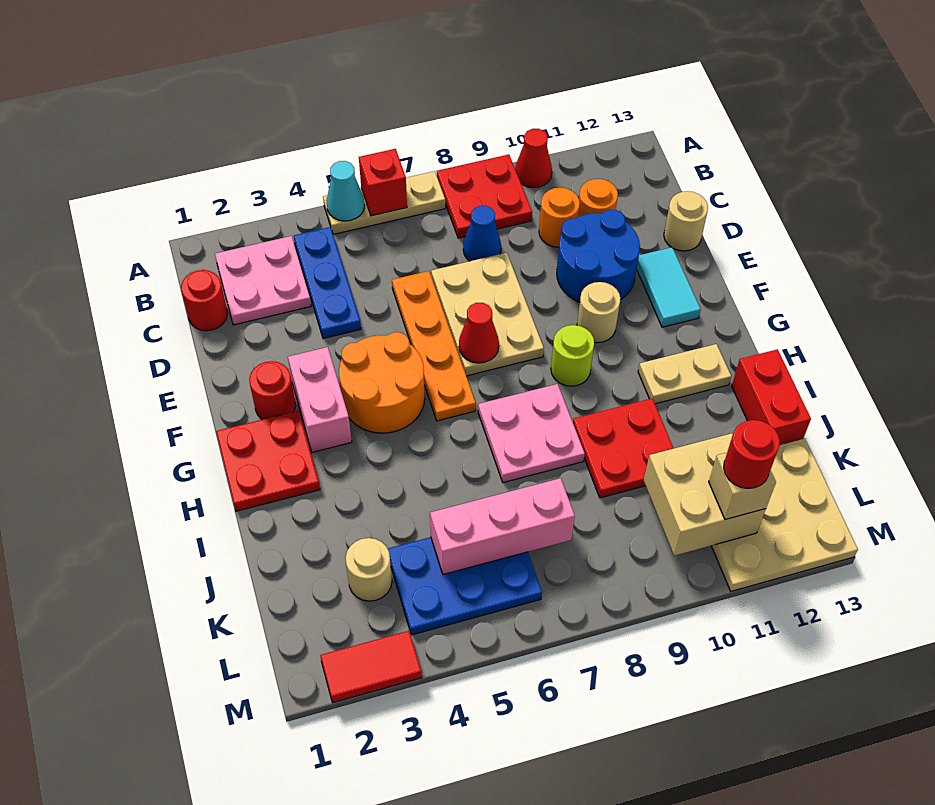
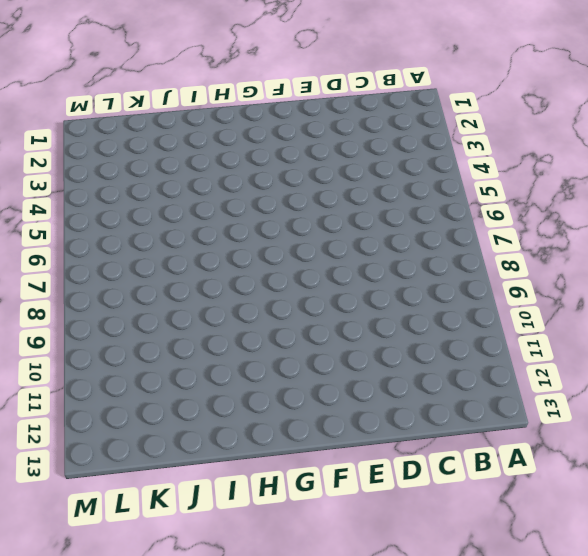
none -> tan 1x3 plate [323,171,445,234]
none -> red 2x2 plate [437,155,532,238]
none -> red 1x1 cone [515,129,552,188]
none -> pink 2x2 plate [215,236,311,325]

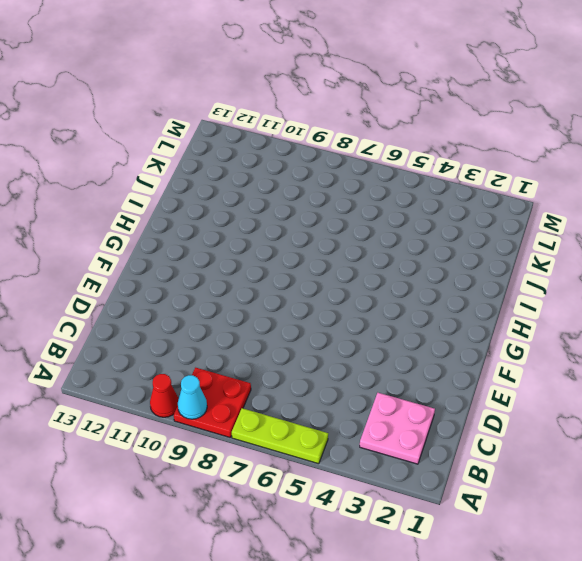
lime 1x3 plate [232,408,328,464] -> tan 1x3 plate [323,171,445,234]
cyan 1x1 cone [178,375,207,419] -> cyan 1x1 cone moved to [326,161,365,221]
none -> blue 1x3 plate [294,227,361,339]
none -> red 1x1 round brick [181,270,227,331]
none -> blue 1x1 cone [463,206,501,261]
none -> orange 1x1 round brick [539,188,580,247]

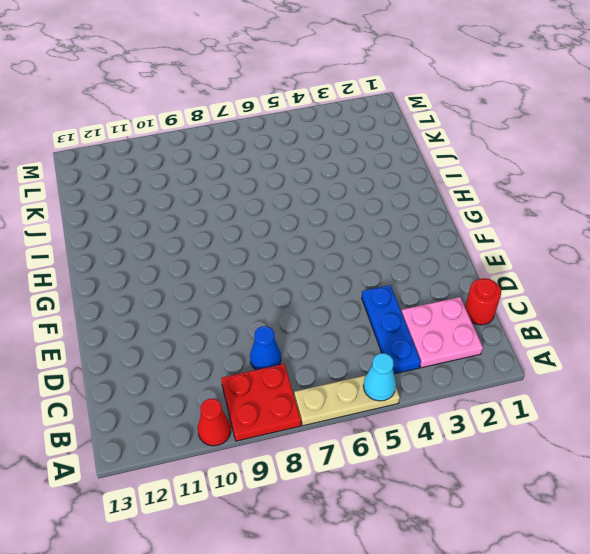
none -> orange 1x1 round brick [539,188,580,247]
none -> orange 1x1 round brick [578,179,618,217]
none -> orange 1x4 plate [392,271,476,421]
none -> tan 2x3 plate [431,253,544,376]

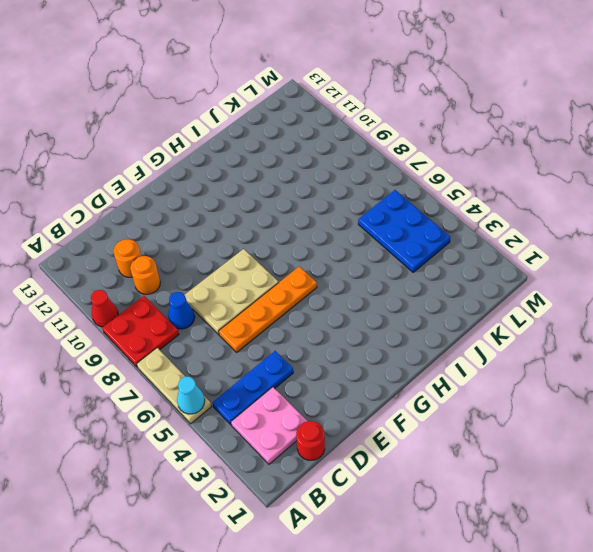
none -> blue 2x2 round brick [557,210,640,302]
none -> tan 1x1 round brick [664,191,708,251]
none -> cyan 1x2 tile [636,247,701,327]
none -> red 1x1 round brick [249,361,296,420]

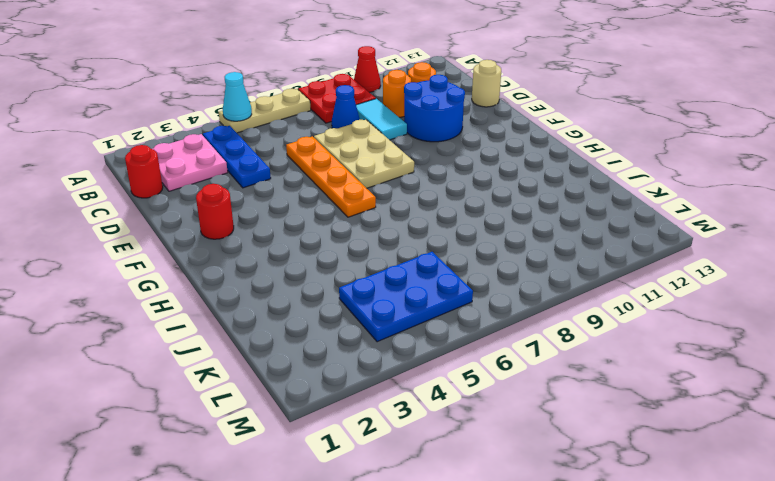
cyan 1x2 tile [356,99,407,140] -> cyan 1x2 tile moved to [636,247,701,327]
none -> pink 1x2 brick [288,347,352,452]
none -> orange 2x2 round brick [339,332,425,433]
none -> tan 1x1 round brick [577,282,621,343]
none -> red 2x2 plate [216,411,320,511]

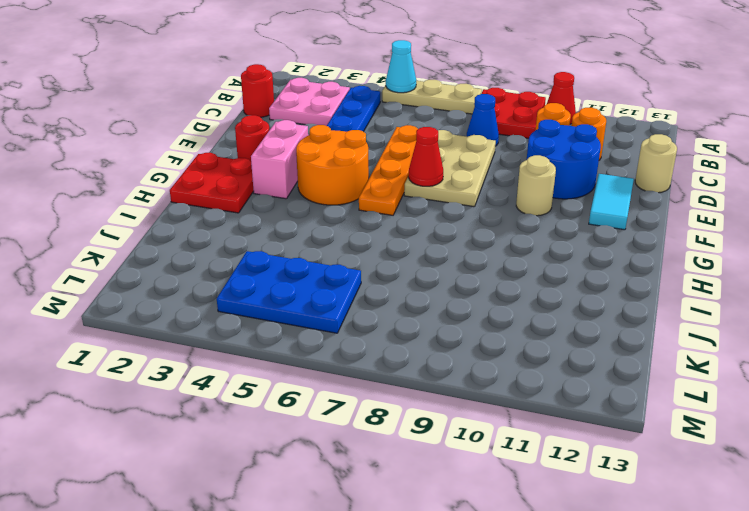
none -> lime 1x1 round brick [551,325,594,386]
none -> pink 2x2 plate [478,384,585,483]
none -> tan 1x2 plate [638,344,731,404]
none -> red 2x2 plate [573,399,674,498]

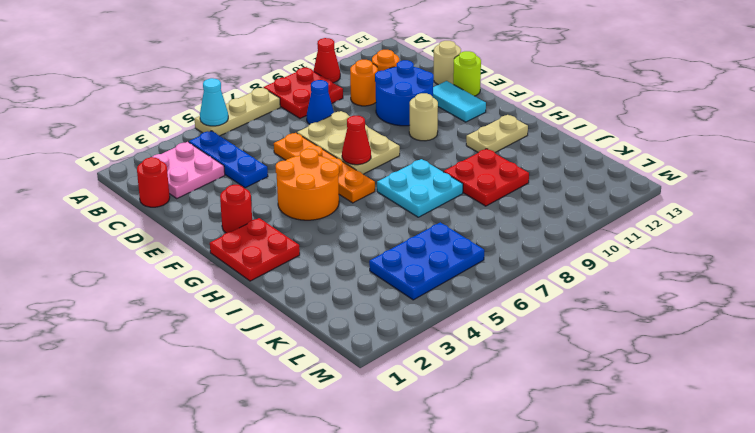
lime 1x1 round brick [453,51,481,96] -> lime 1x1 round brick moved to [551,325,594,386]
cyan 2x2 plate [377,159,463,217] -> pink 2x2 plate [478,384,585,483]
none -> pink 1x2 brick [288,347,352,452]
none -> red 1x2 brick [732,349,811,445]
none -> tan 1x1 round brick [345,538,392,601]
none -> tan 3x3 plate [712,438,858,591]

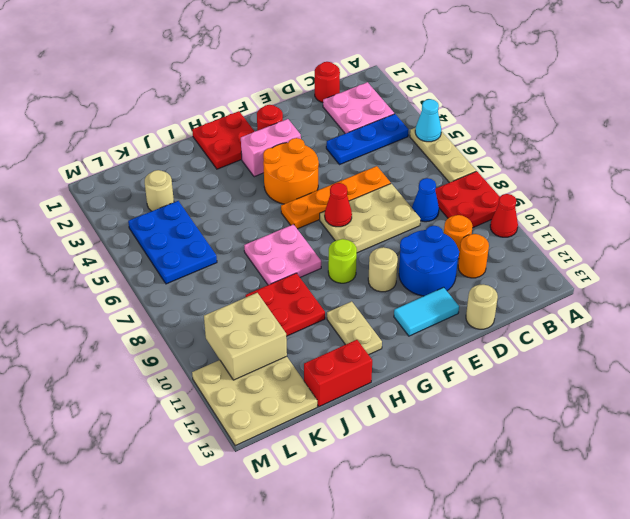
none -> red 1x2 tile [320,631,422,703]
none -> red 1x1 brick [359,149,407,216]
none -> pink 1x3 brick [430,478,575,575]
none -> tan 1x1 brick [709,453,776,520]

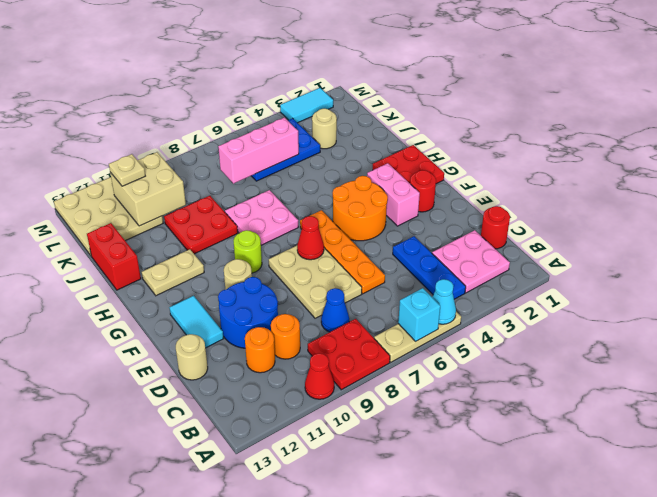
cyan 1x1 brick [398,288,440,341] -> red 1x1 brick [359,149,407,216]
tan 1x1 plate [109,154,145,186] -> tan 1x1 brick [709,453,776,520]
cyan 1x2 tile [280,88,333,123] -> red 1x2 tile [320,631,422,703]
none -> red 1x1 round brick [724,420,780,488]

